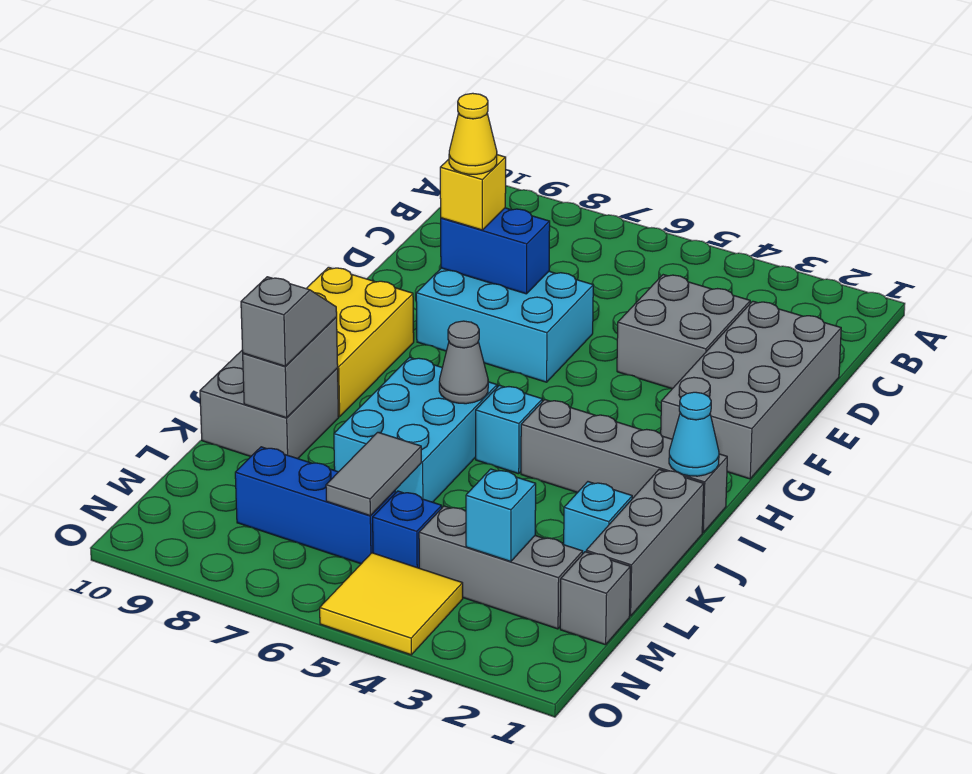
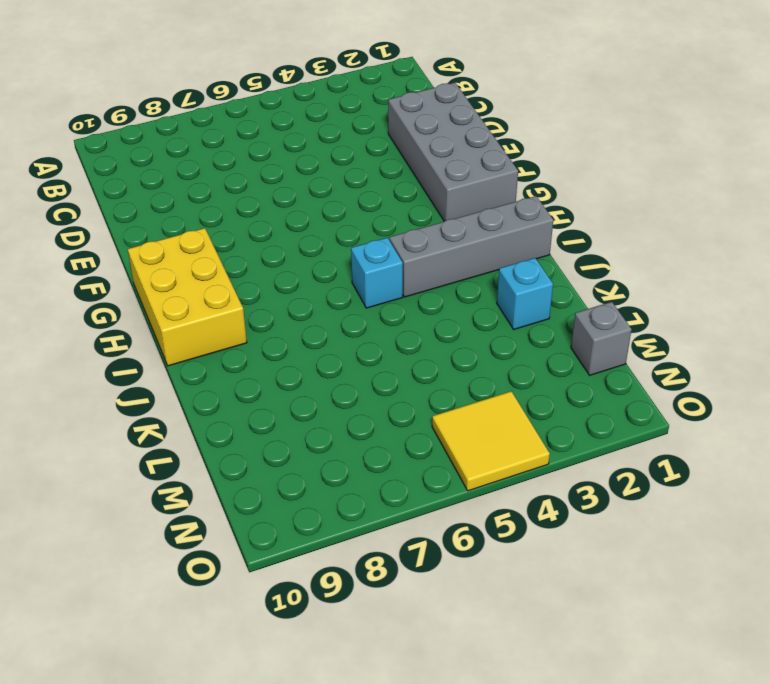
none -> grey 2x2 brick [617,275,750,389]
none -> cyan 2x3 brick [416,268,593,382]
none -> cyan 2x3 brick [334,357,497,502]

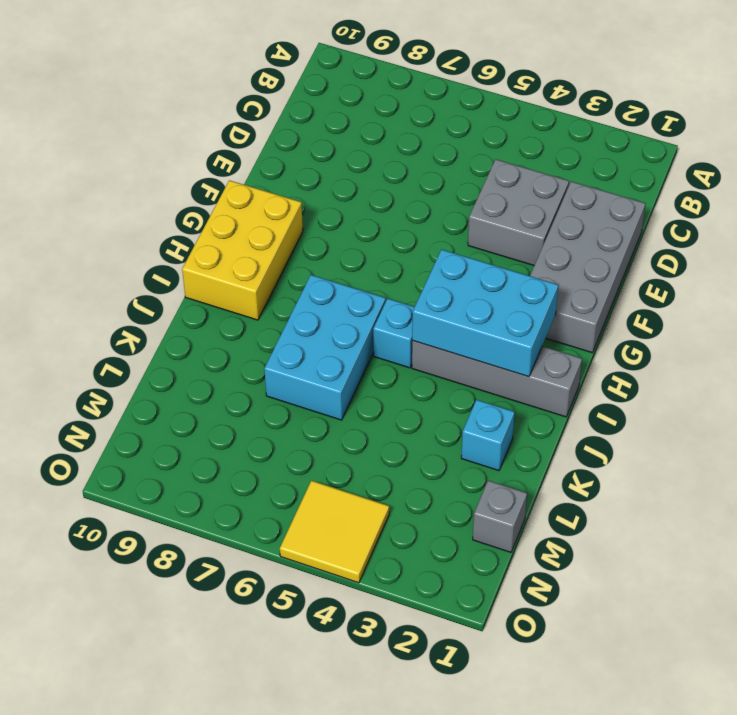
cyan 2x3 brick [412,249,558,377] -> cyan 2x3 brick moved to [416,268,593,382]
none -> grey 1x3 brick [586,469,704,616]
none -> grey 2x2 brick [200,350,339,459]
none -> grey 1x3 brick [419,506,583,629]

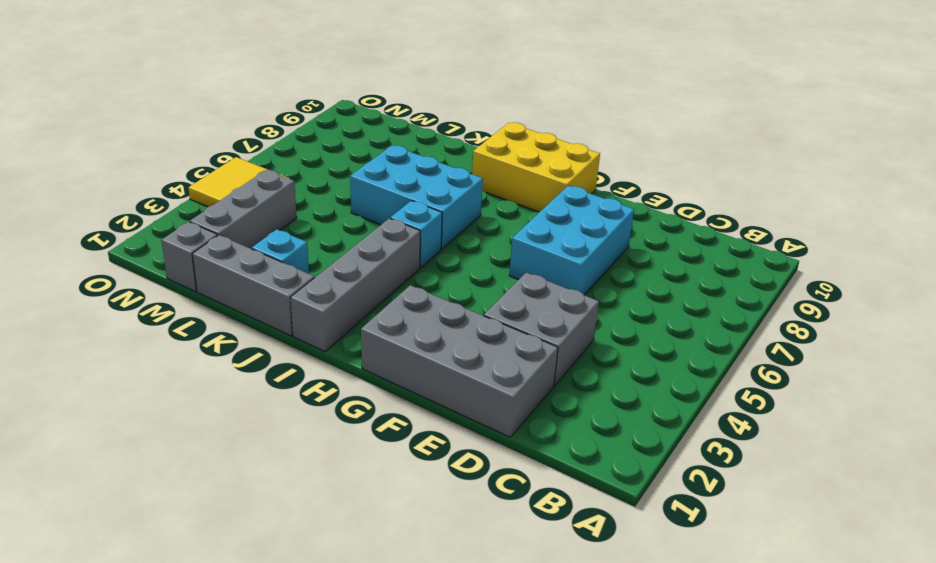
none -> grey 2x2 brick [200,350,339,459]
none -> blue 1x1 brick [373,491,442,568]
none -> blue 1x3 brick [235,447,395,564]

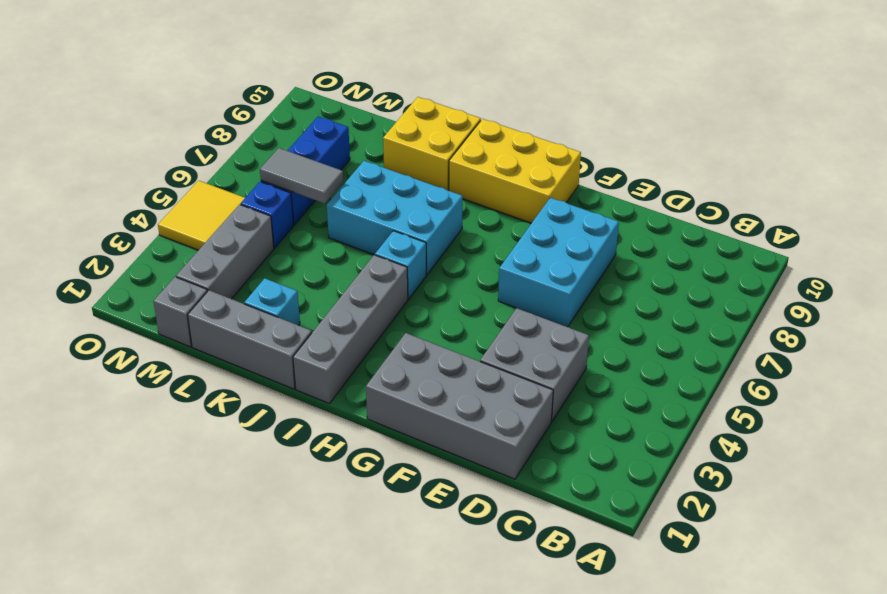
yellow 2x2 brick [383,97,481,191] -> grey 2x2 brick [200,350,339,459]
none -> blue 1x2 brick [441,208,550,294]
none -> cyan 1x1 cone [669,392,719,476]
none -> grey 1x1 cone [439,321,488,404]

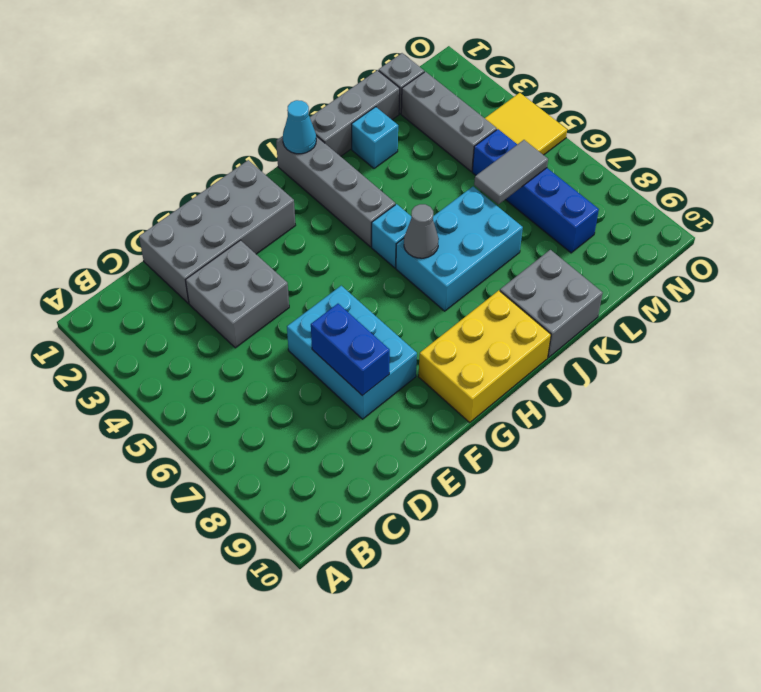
none -> grey 1x2 brick [243,317,338,418]
none -> cyan 1x1 brick [466,469,536,562]
none -> yellow 1x1 brick [440,155,506,230]

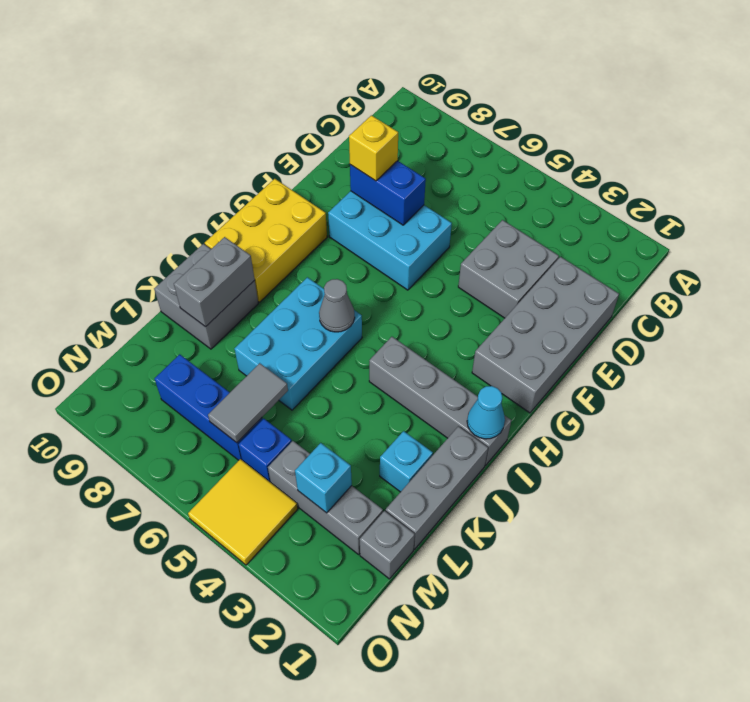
none -> cyan 1x1 brick [476,385,542,474]
none -> grey 1x2 slope [241,277,337,366]
none -> yellow 1x1 cone [449,93,497,174]

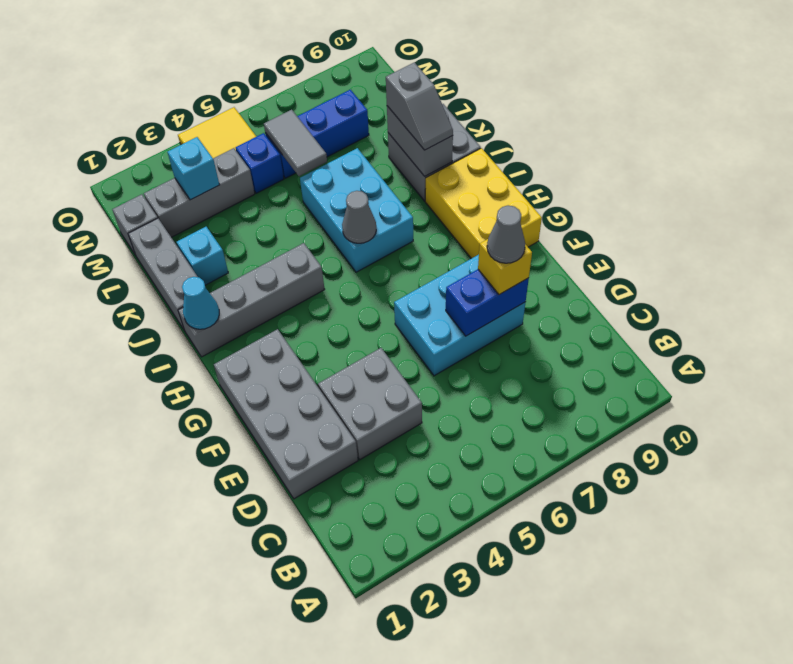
grey 1x1 cone [487,205,525,263] -> yellow 1x1 cone [449,93,497,174]
none -> cyan 1x1 brick [476,385,542,474]

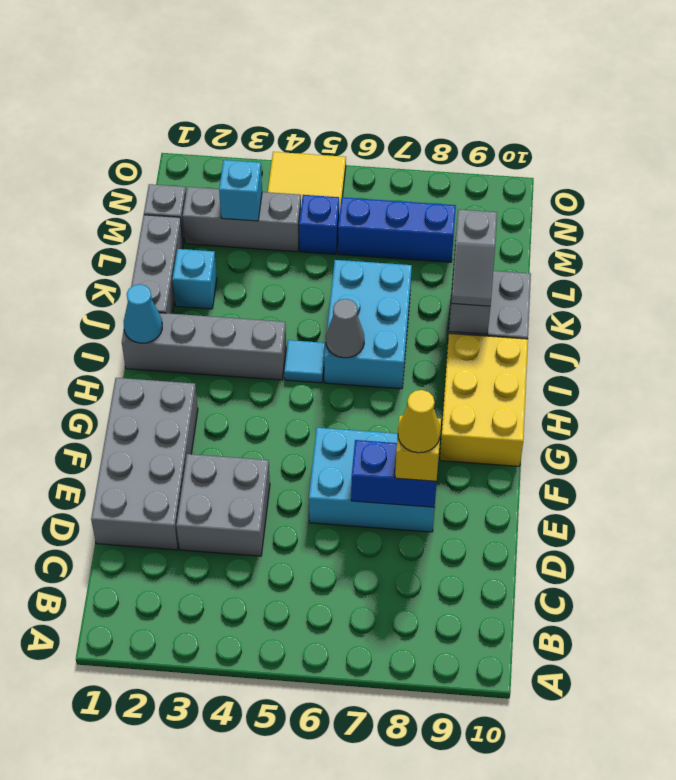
cyan 1x1 tile [284,340,326,383] -> cyan 1x1 brick [476,385,542,474]
none -> grey 1x2 tile [326,432,421,516]

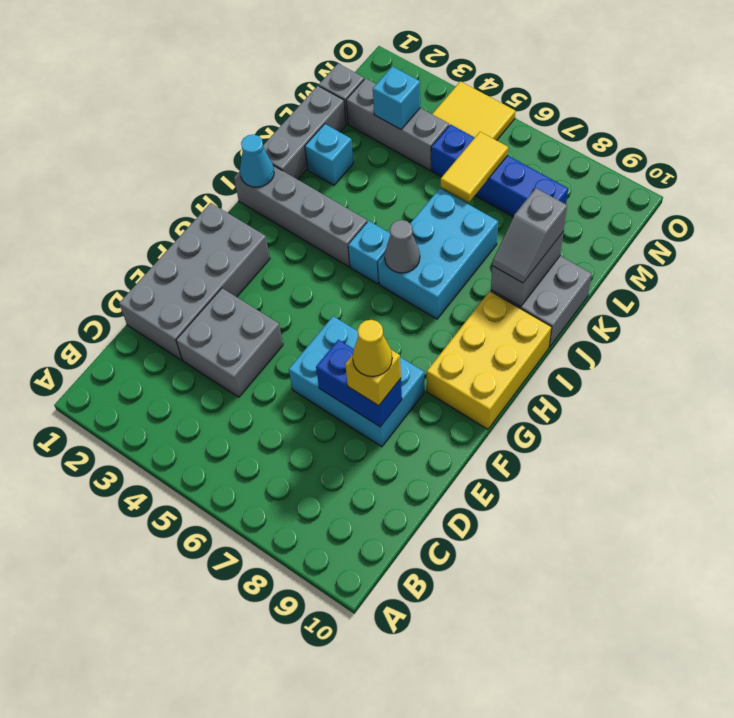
yellow 1x2 tile [441,132,508,202] -> grey 1x2 tile [326,432,421,516]

